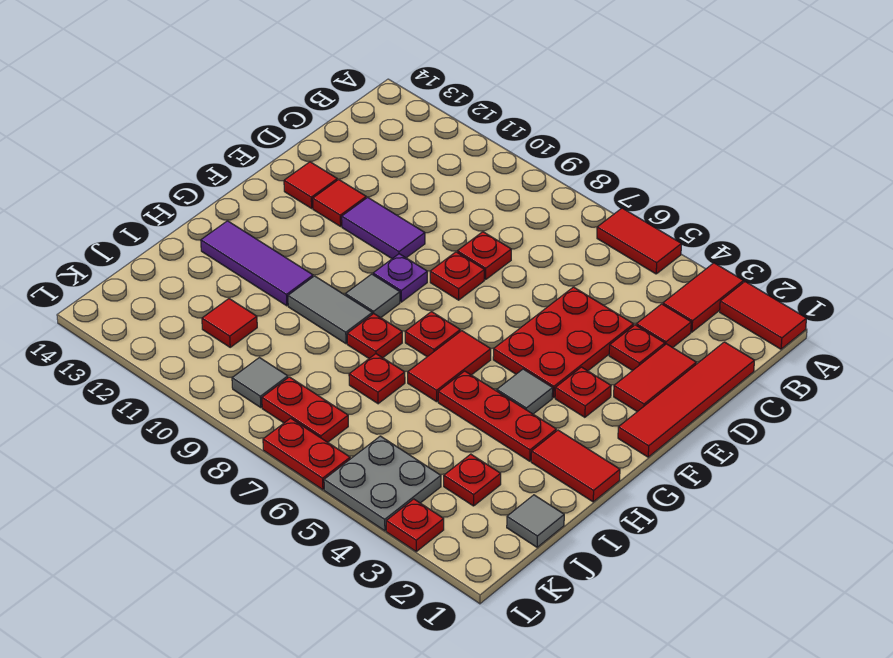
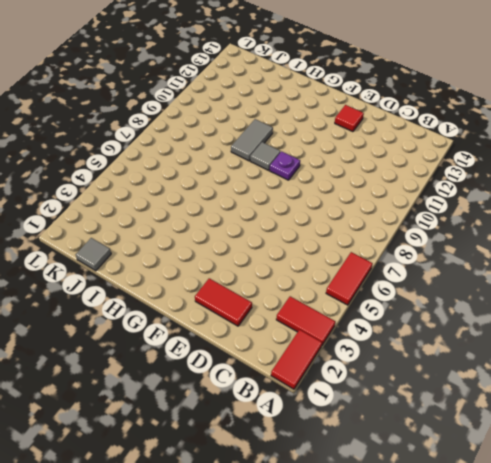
none -> red 1x4 tile [618,342,754,457]
none -> red 1x1 tile [636,304,691,348]
none -> red 1x1 plate [609,325,665,371]
none -> red 2x3 plate [493,287,634,398]

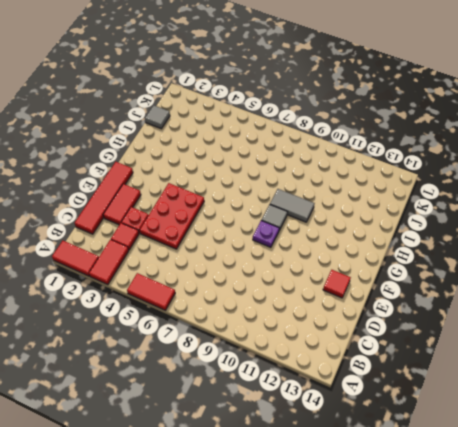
none -> red 1x1 plate [457,232,511,279]
none -> red 1x1 plate [430,252,485,300]
none -> purple 1x2 tile [342,197,425,259]
none -> red 1x1 tile [313,180,366,226]

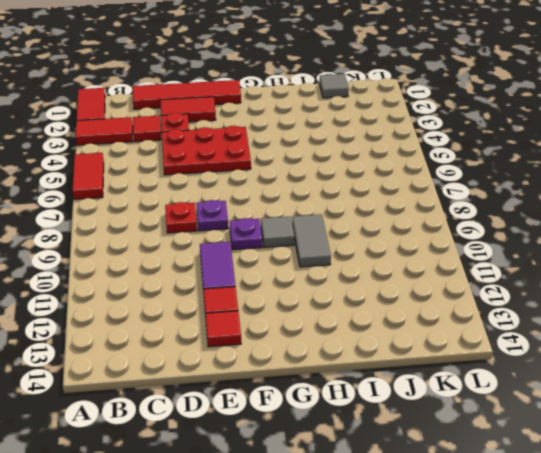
purple 1x1 plate [196,200,228,231] -> red 1x1 plate [430,252,485,300]
none -> red 1x1 plate [555,367,611,417]
none -> grey 1x1 tile [497,369,553,414]
none -> red 1x2 tile [408,331,491,402]
none -> red 1x1 plate [405,312,460,357]

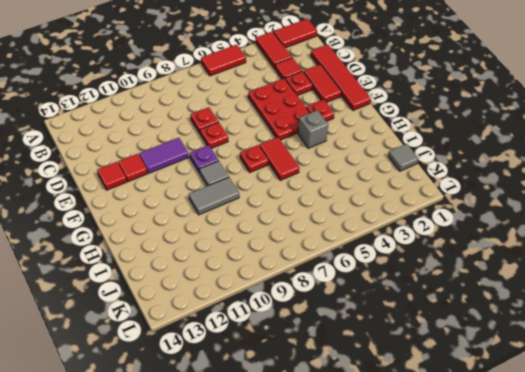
grey 1x1 brick [298,110,328,148] -> grey 1x1 tile [497,369,553,414]
none -> red 1x2 tile [531,430,620,502]
none -> red 1x3 plate [438,371,556,461]
none -> red 1x1 plate [347,314,402,358]
none -> purple 1x3 tile [201,221,313,306]

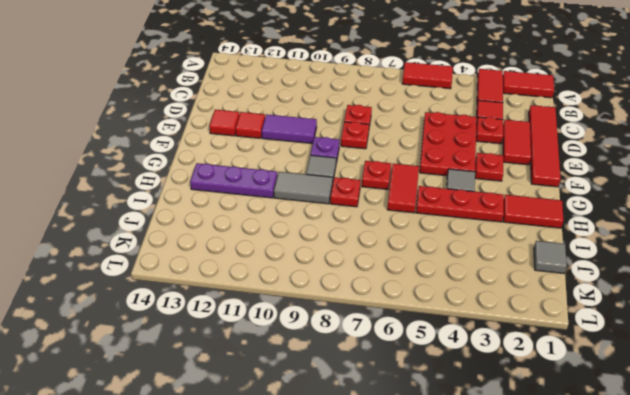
purple 1x3 plate [190,163,277,198] -> purple 1x3 tile [201,221,313,306]
none -> red 1x1 plate [349,354,405,404]
none -> red 1x1 plate [444,454,501,506]
none -> red 1x1 tile [202,299,257,347]
none -> grey 2x2 plate [324,436,441,531]

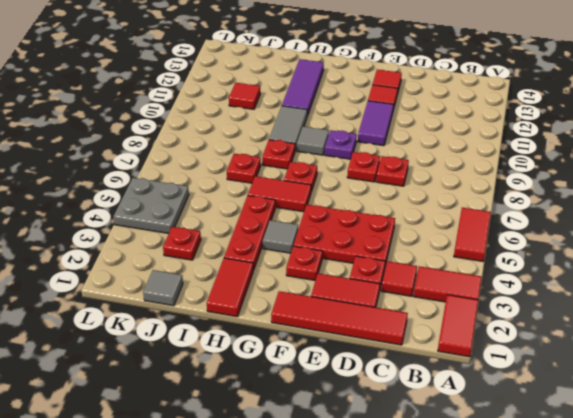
none -> red 1x2 plate [262,377,348,442]
none -> grey 1x1 tile [232,358,288,408]
none -> red 1x1 plate [386,499,444,551]
none -> red 1x2 plate [263,418,350,490]

